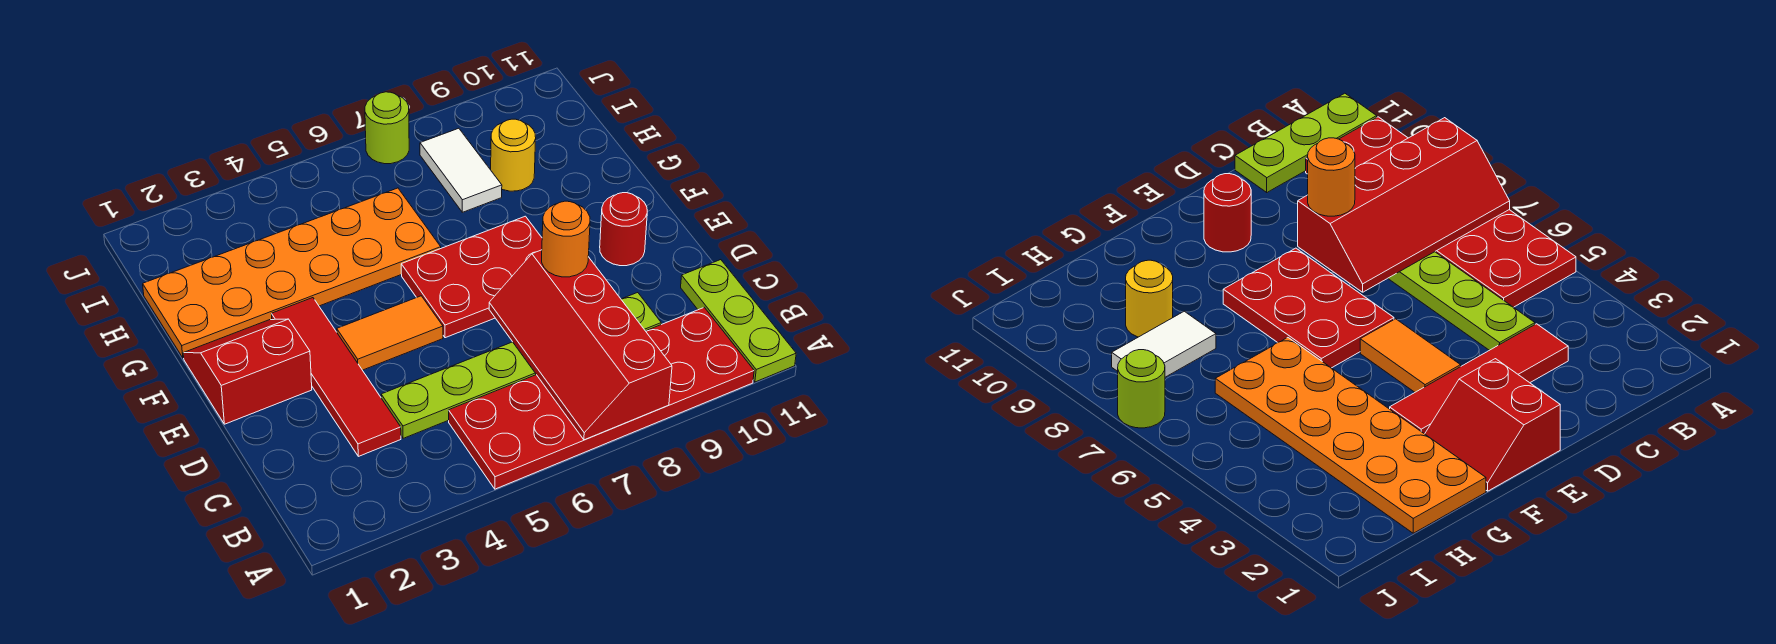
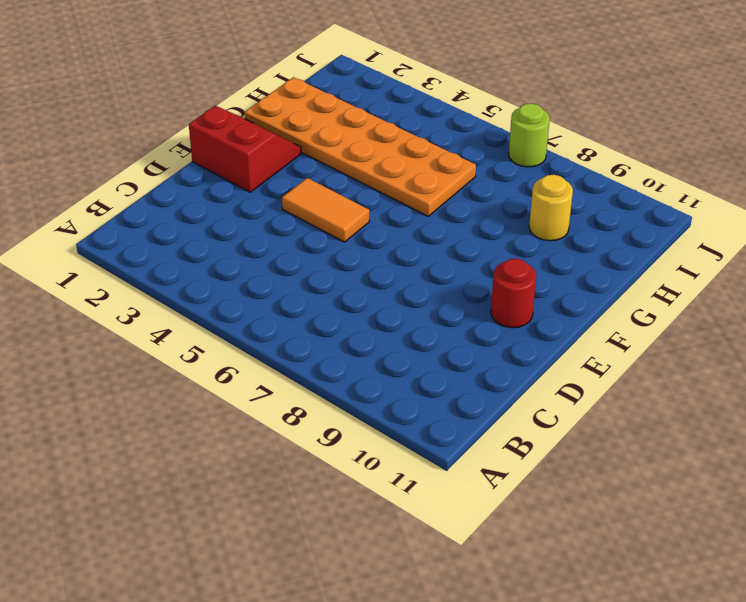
none -> red 2x6 plate [449,307,754,489]
none -> lime 1x3 plate [681,260,796,382]
none -> red 1x4 tile [272,298,401,456]

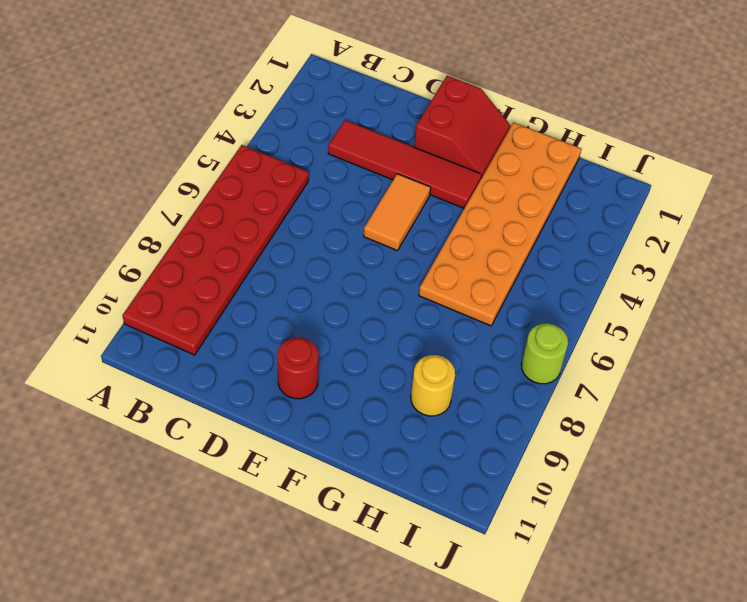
none -> lime 1x3 plate [681,260,796,382]
none -> lime 1x6 plate [381,293,661,438]
none -> red 2x3 plate [401,216,542,338]

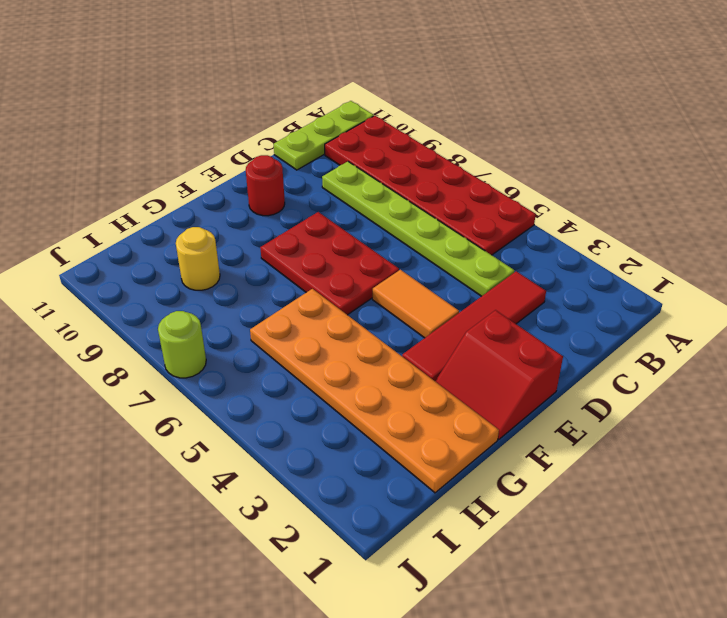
none -> white 1x2 tile [420,128,502,212]
none -> red 2x4 slope [489,250,672,440]
none -> orange 1x1 round brick [542,201,590,277]

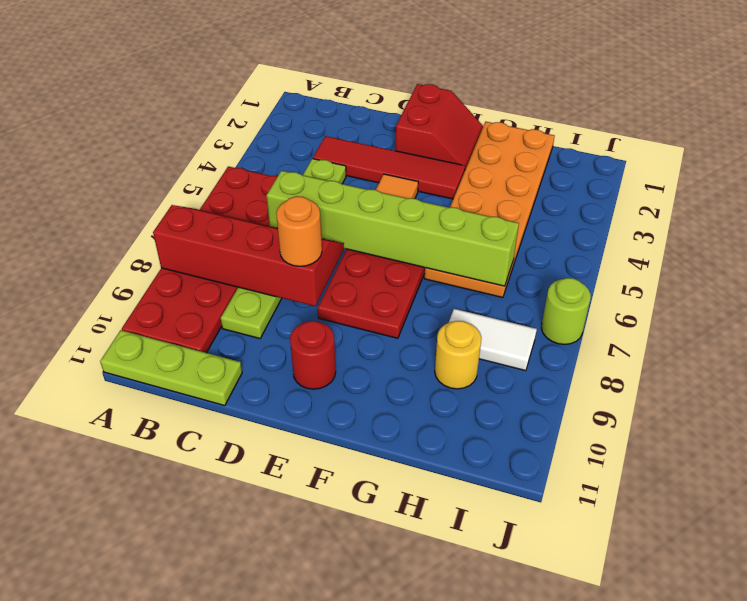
lime 1x6 brick [266,171,519,286] -> none

